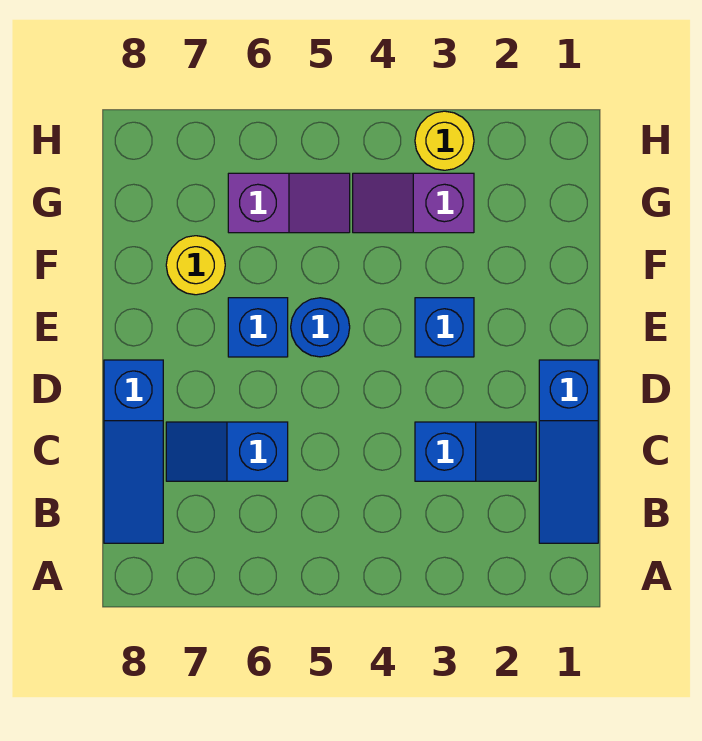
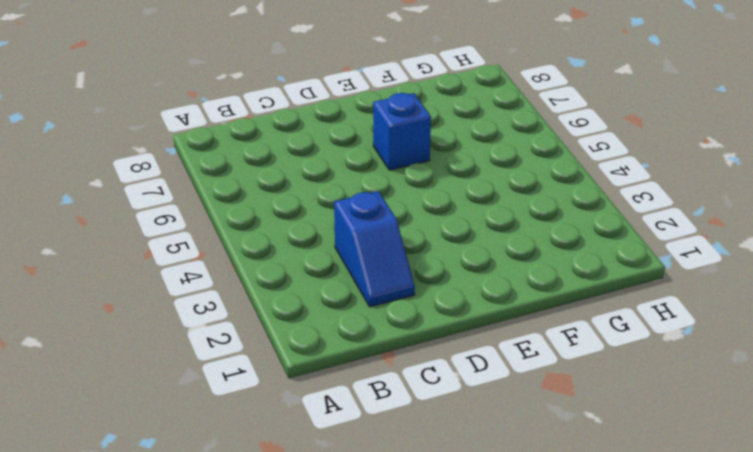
none -> blue 1x3 slope [539,360,598,543]
none -> blue 1x3 slope [104,360,163,543]

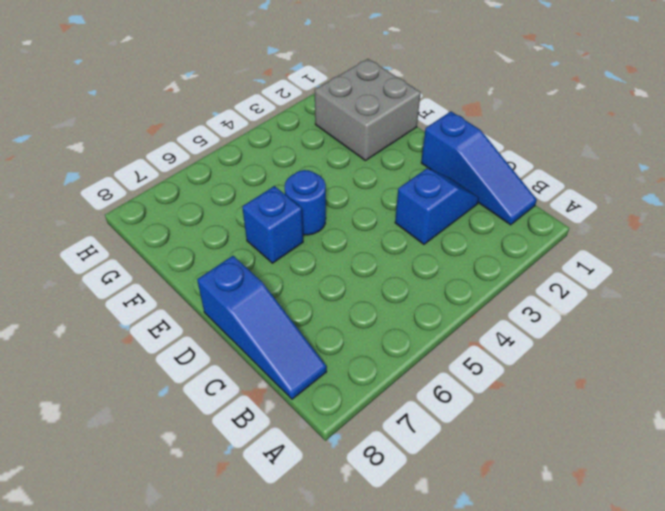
grey 2x2 brick [315,59,421,161] -> none
none -> blue 1x2 slope [166,422,288,481]
none -> blue 1x1 brick [415,298,474,357]

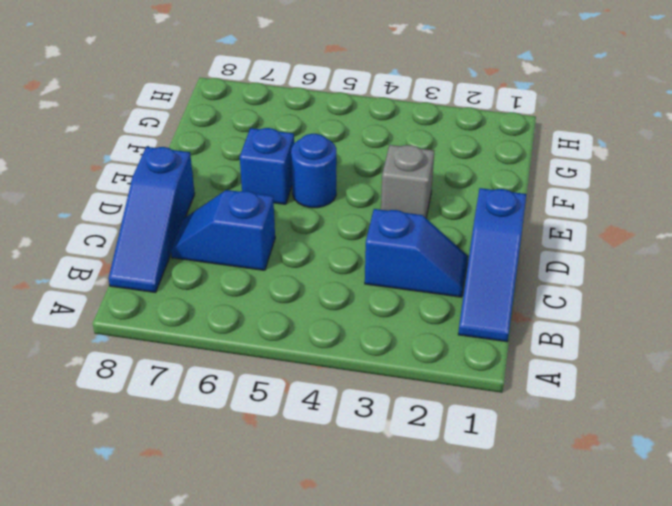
grey 1x1 brick [381,145,434,218] -> blue 1x1 brick [415,298,474,357]
none -> yellow 1x1 round brick [166,236,225,295]
none -> purple 1x2 slope [353,173,474,233]

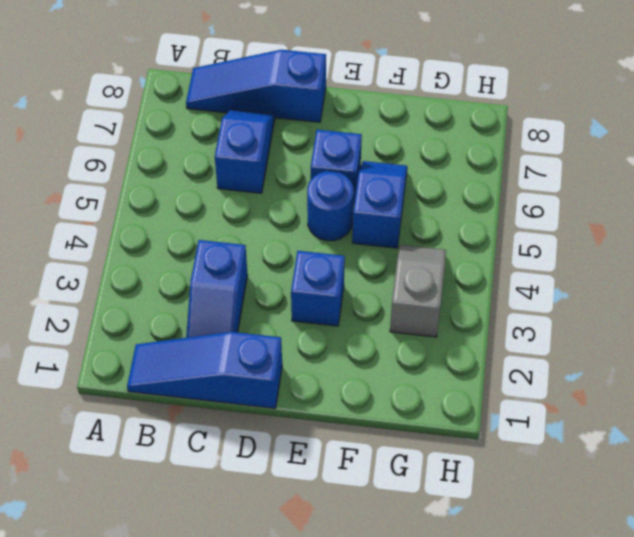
blue 1x2 slope [352,161,407,248] -> none
grey 1x2 slope [390,245,446,337] -> purple 1x2 slope [353,173,474,233]
none -> yellow 1x1 round brick [166,236,225,295]
none -> purple 1x2 slope [228,173,350,233]

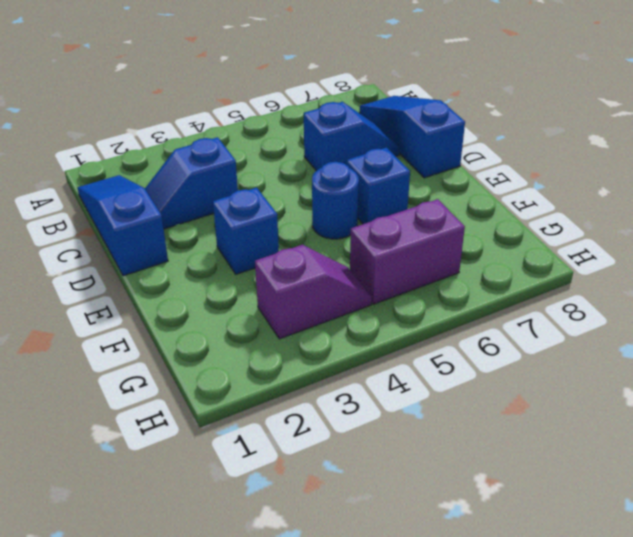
purple 1x2 brick [350,199,465,304] -> purple 1x2 slope [228,173,350,233]
none -> yellow 1x1 round brick [166,236,225,295]
none -> yellow 1x1 round brick [415,111,474,170]

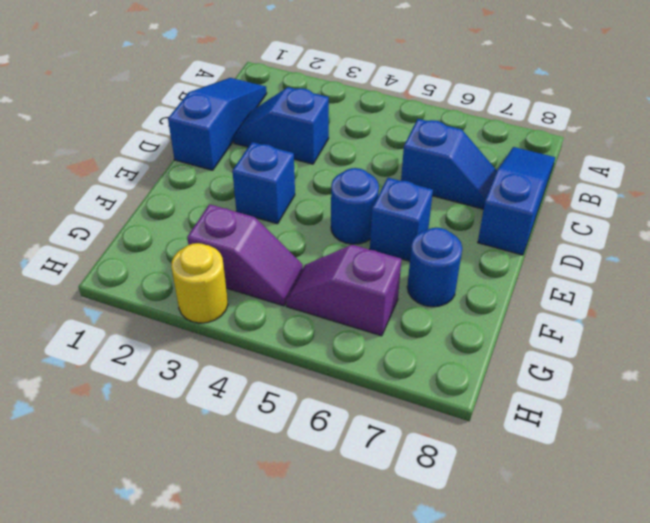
blue 1x1 round brick [407,228,462,307] -> yellow 1x1 round brick [166,236,225,295]

